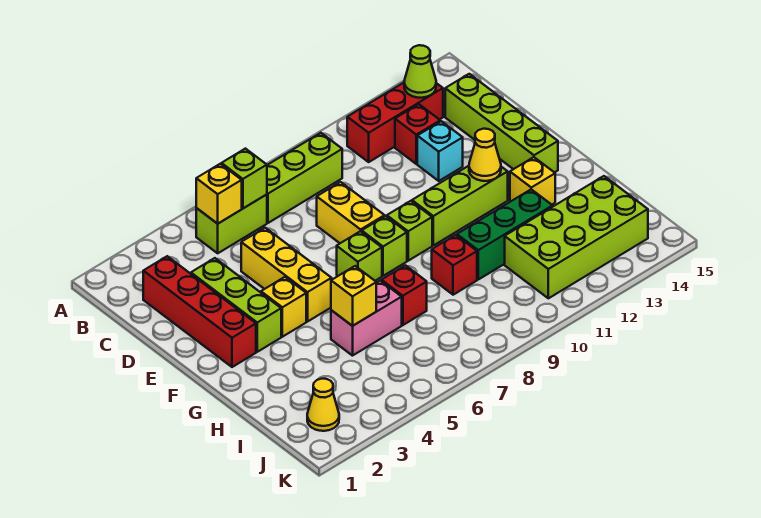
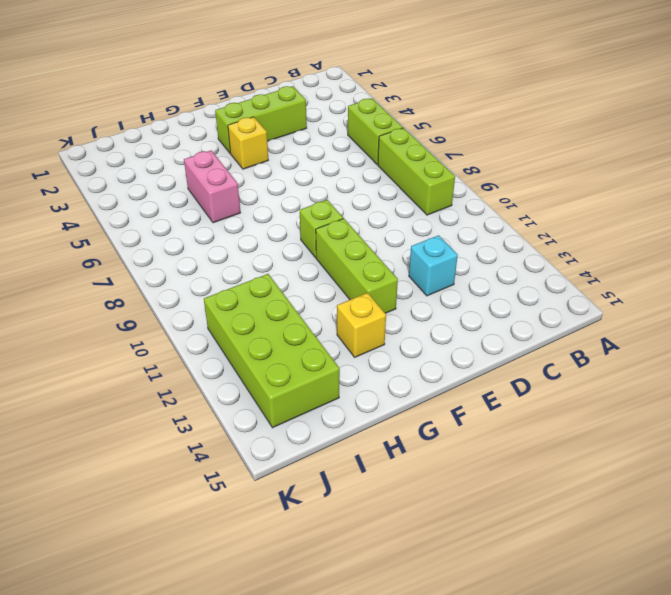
none -> red 1x3 brick [347,83,443,162]
none -> red 1x4 brick [143,256,256,367]
none -> red 1x1 brick [395,104,440,164]

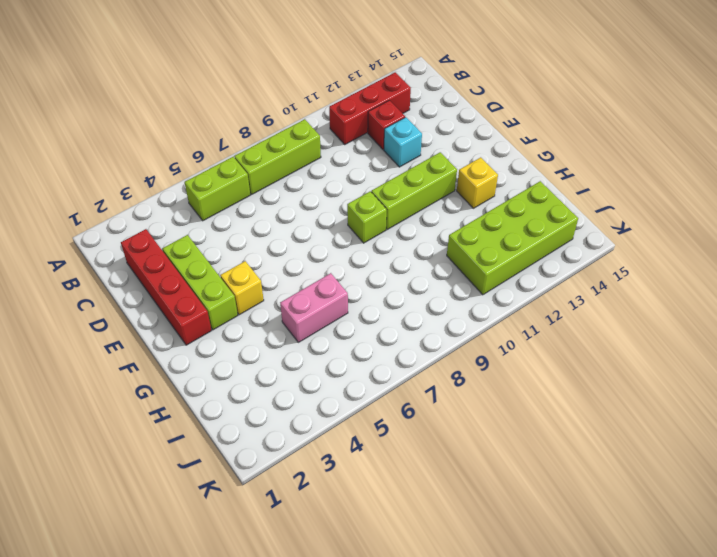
none -> lime 1x4 brick [445,74,558,173]
none -> yellow 1x3 brick [241,228,332,321]
none -> yellow 1x2 brick [317,182,385,243]

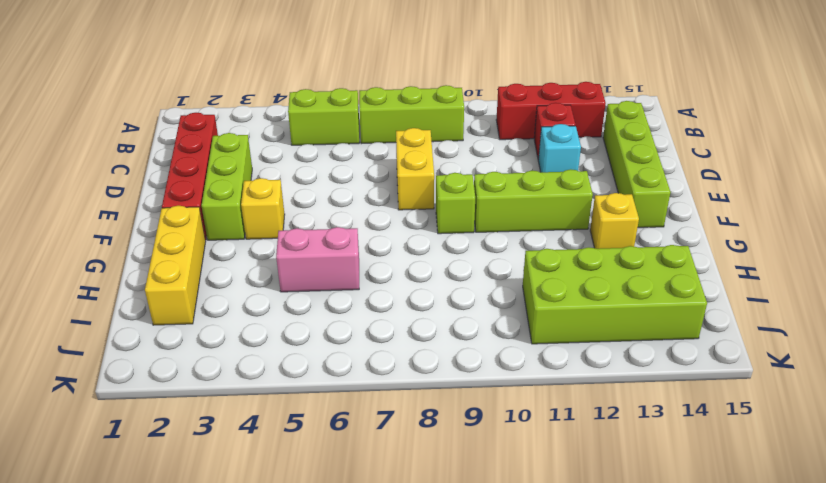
yellow 1x3 brick [145,206,206,325] -> yellow 1x3 brick moved to [241,228,332,321]
none -> lime 1x1 brick [337,231,382,281]
none -> lime 1x1 brick [362,216,407,276]
none -> red 1x1 brick [381,265,427,325]

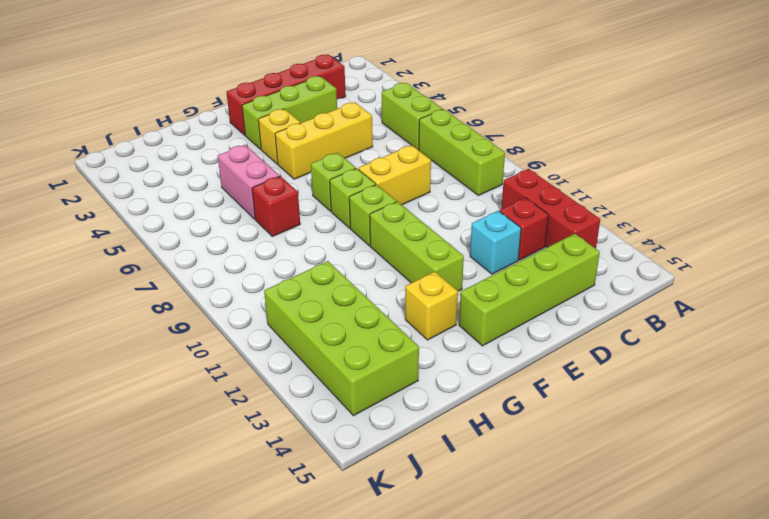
none -> red 1x1 brick [432,235,477,295]
none -> green 1x3 brick [457,189,553,279]
none -> yellow 1x1 cone [307,379,339,431]

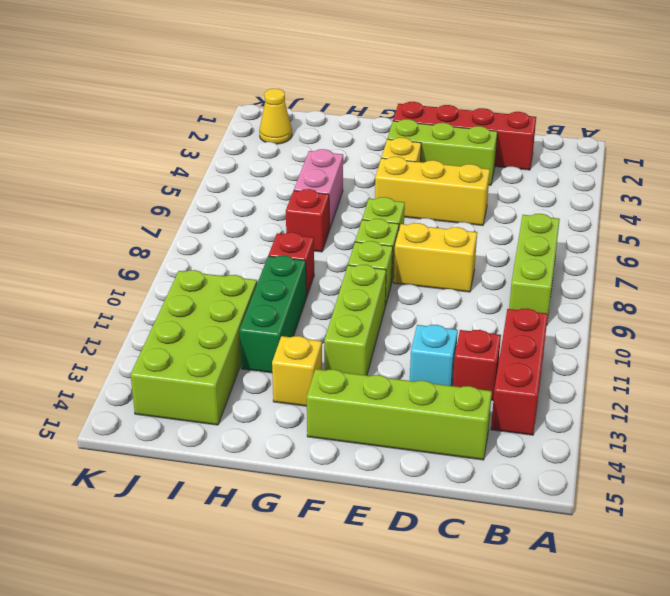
none -> lime 1x2 brick [196,194,267,253]
none -> yellow 1x1 brick [196,164,242,224]
none -> lime 1x1 brick [221,149,267,208]

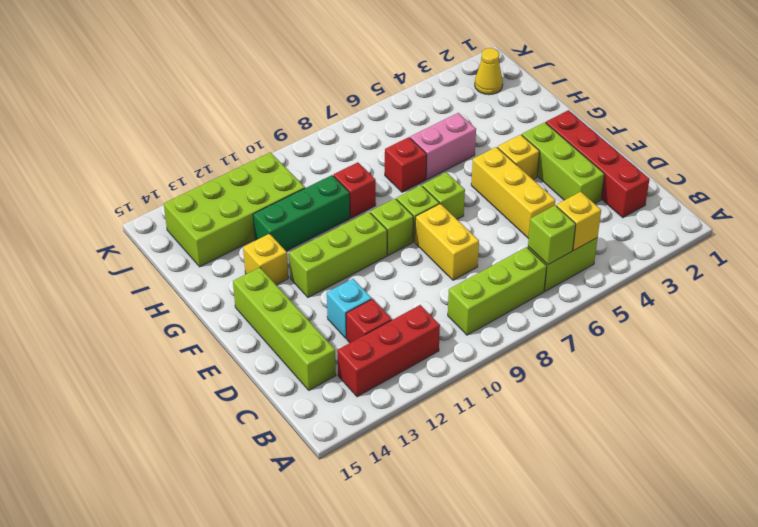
none -> lime 1x1 cone [404,45,436,98]
none -> yellow 1x1 cone [469,129,501,181]
none -> yellow 1x1 brick [331,266,376,326]

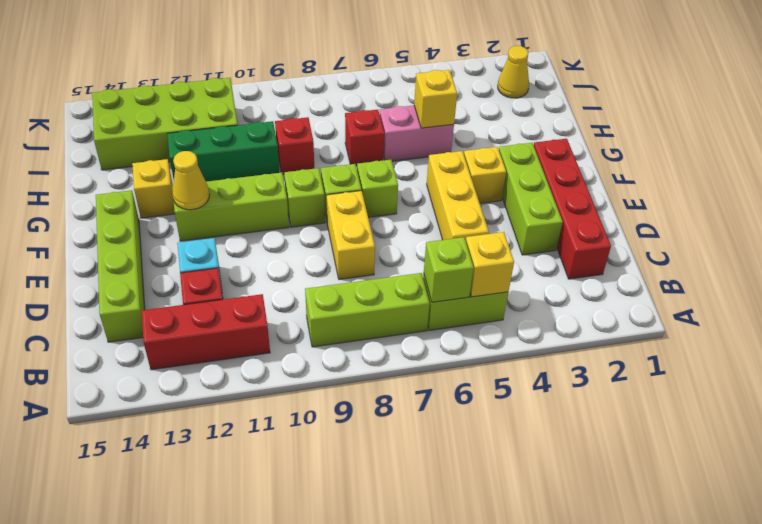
none -> lime 1x1 cone [404,45,436,98]

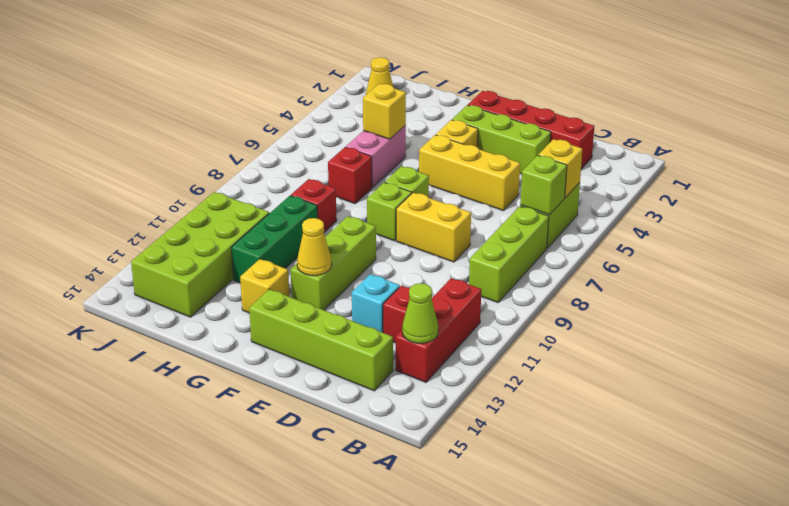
none -> lime 1x1 brick [387,201,432,261]

